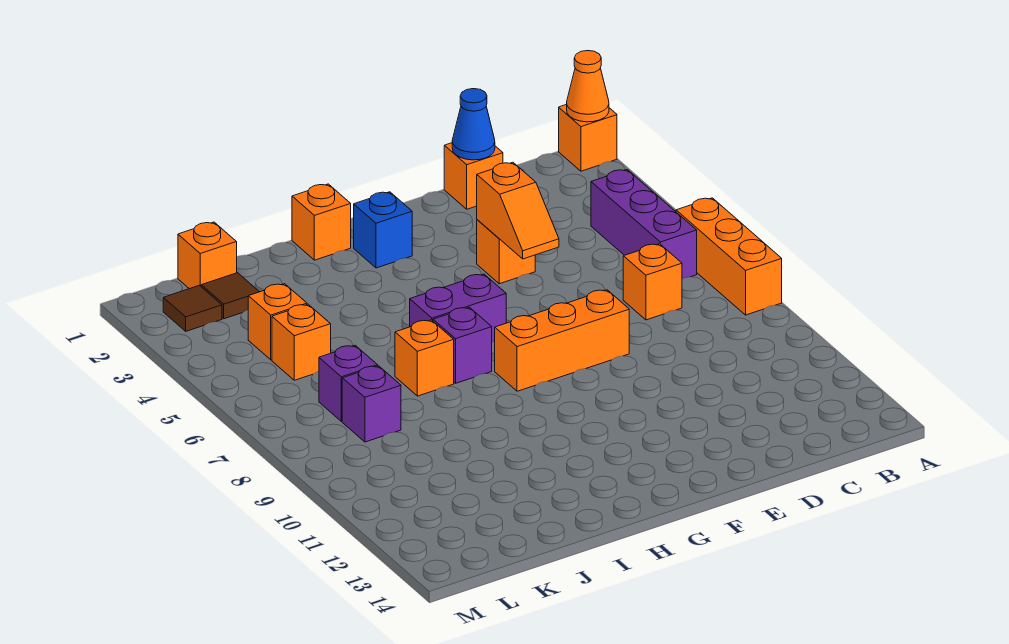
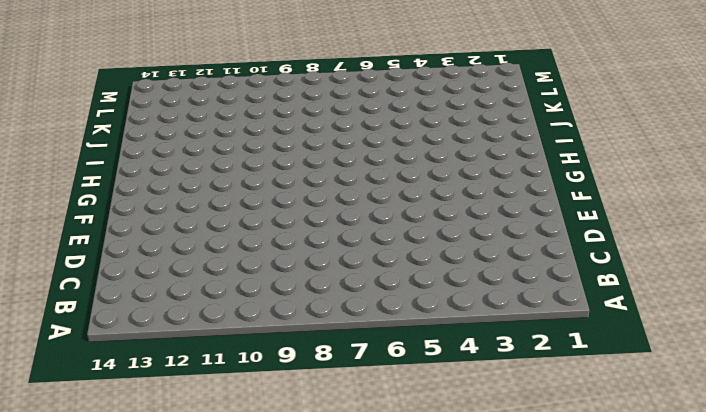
none -> orange 1x1 brick [559,104,617,171]
none -> orange 1x3 brick [676,198,782,315]
none -> purple 1x3 brick [591,170,697,279]

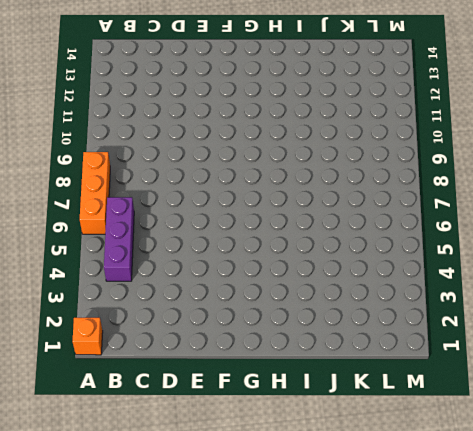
none -> orange 1x1 brick [623,244,682,320]
none -> orange 1x1 brick [444,143,503,209]
none -> orange 1x1 brick [477,220,535,284]

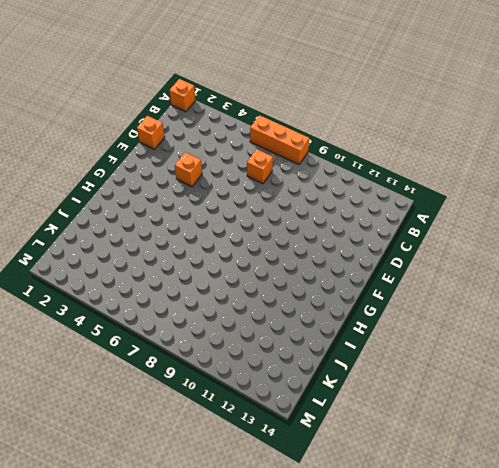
none -> purple 1x3 brick [591,170,697,279]
none -> orange 1x3 brick [495,290,629,391]
none -> blue 1x1 brick [354,192,412,268]

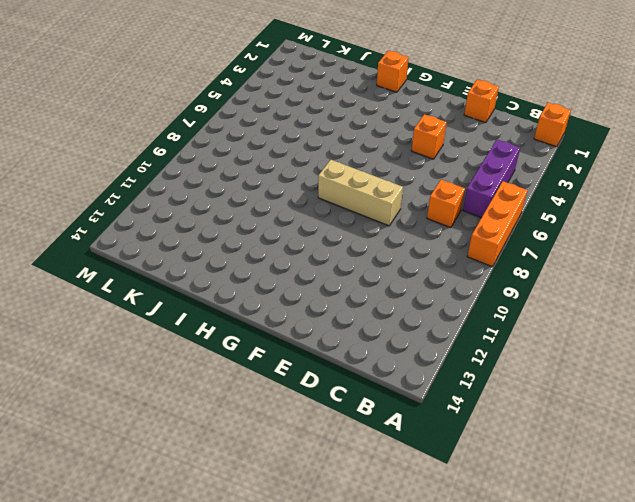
tan 1x3 brick [318,160,403,226] -> orange 1x3 brick [495,290,629,391]
none -> blue 1x1 brick [354,192,412,268]
none -> purple 1x2 brick [410,274,506,342]
none -> purple 1x1 brick [433,307,492,383]

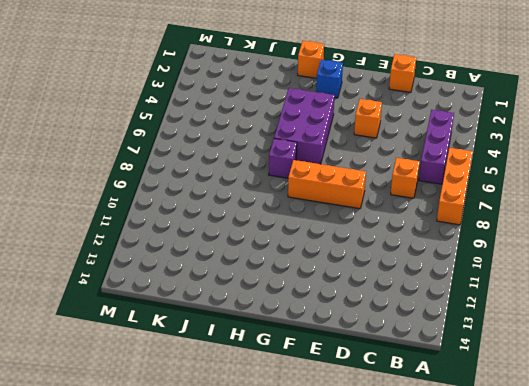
purple 2x3 brick [274,88,335,164] -> purple 1x2 brick [410,274,506,342]
none -> orange 1x1 brick [559,104,617,171]
none -> orange 1x1 brick [395,320,454,396]
none -> orange 1x1 brick [178,222,237,289]

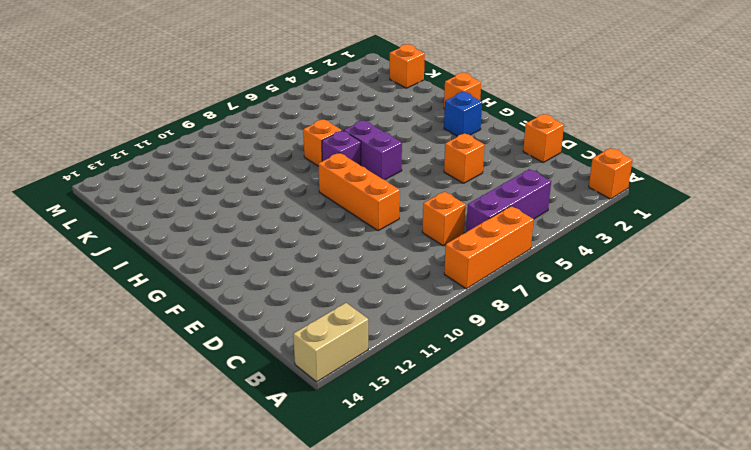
tan 1x2 brick [293,303,368,382] -> none
none -> brown 1x1 tile [201,273,259,319]
none -> orange 1x1 brick [248,284,307,360]
none -> orange 1x1 brick [272,304,331,380]

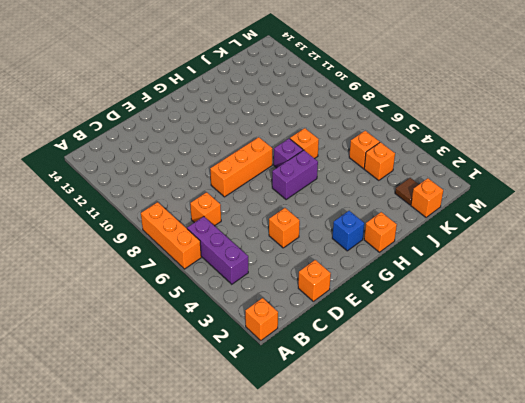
none -> purple 1x1 brick [319,345,378,421]
none -> purple 1x1 brick [342,366,401,442]
none -> brown 1x1 tile [163,285,222,331]

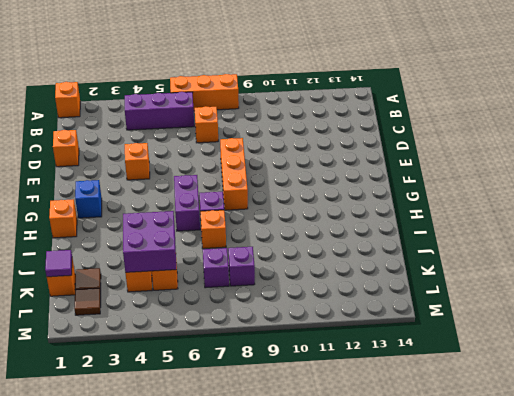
purple 2x2 brick [123,211,176,272] -> none
purple 1x1 tile [45,250,72,277] -> none
none -> orange 1x1 cone [567,51,609,122]
none -> blue 1x1 cone [452,89,495,160]
none -> orange 1x2 slope [477,162,559,259]

